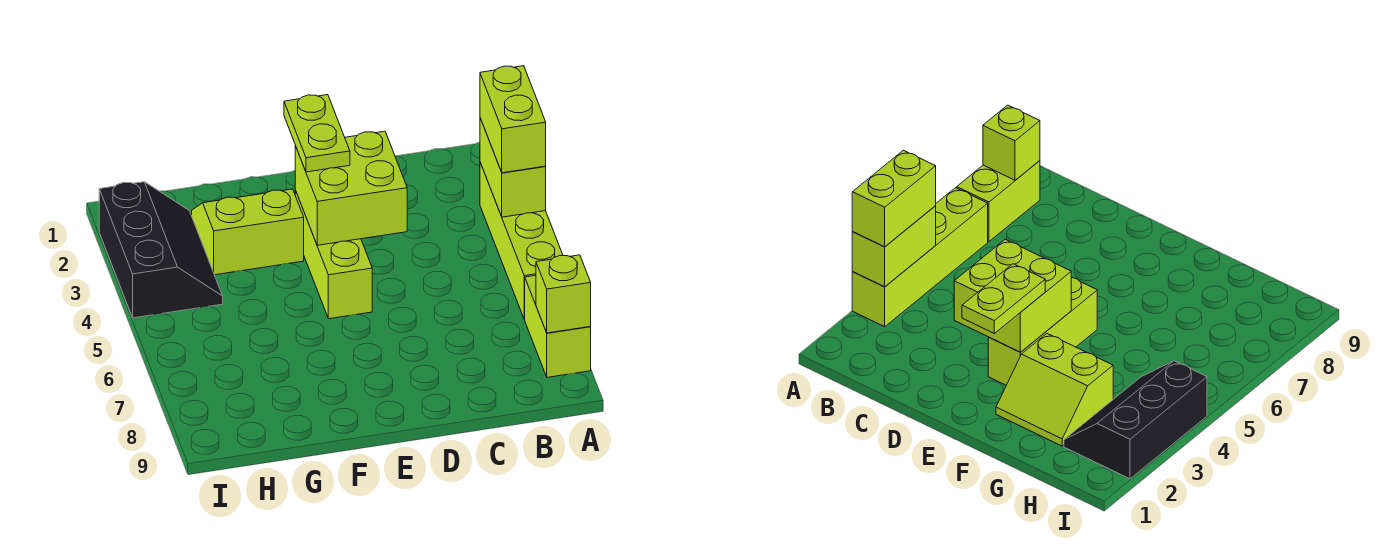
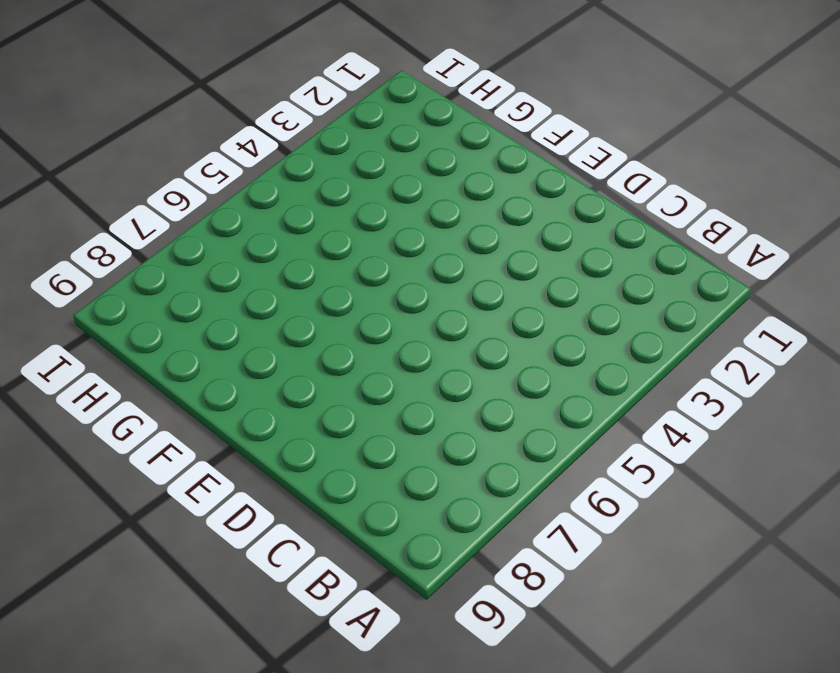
none -> lime 1x4 brick [480,163,563,319]
none -> lime 1x2 brick [524,275,591,377]

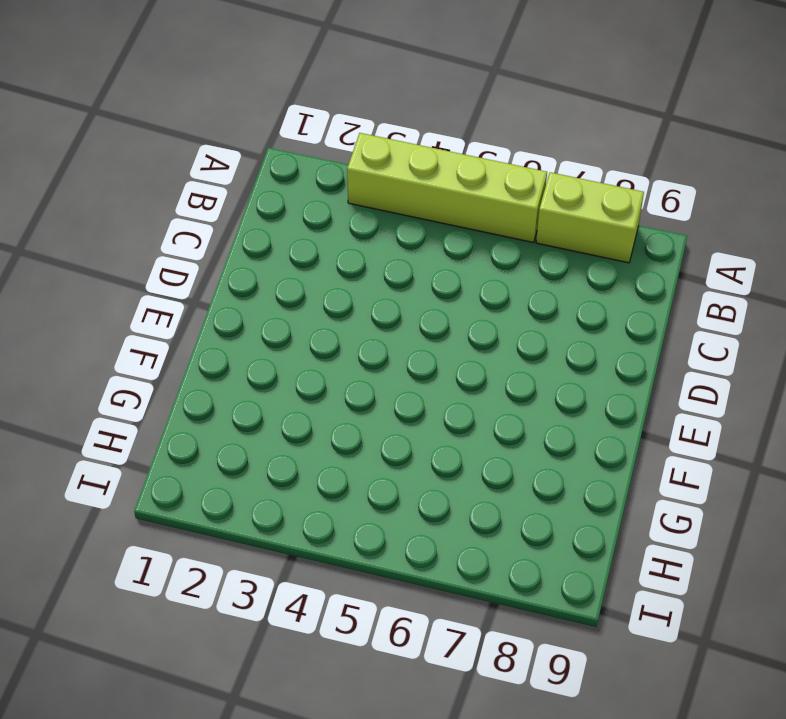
none -> lime 1x3 brick [295,190,372,319]
none -> lime 2x2 slope [192,189,304,275]

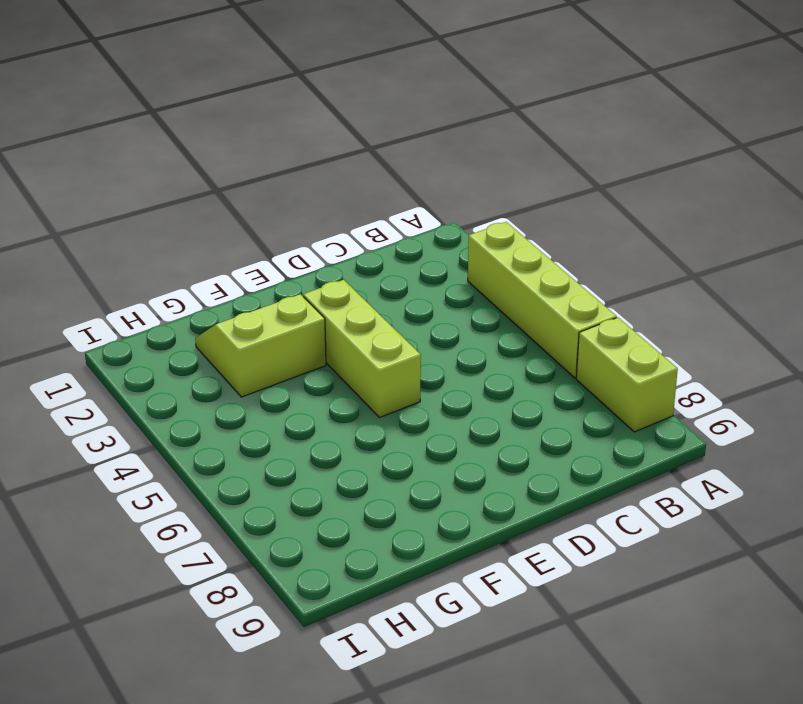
none -> black 2x3 slope [99,182,223,318]
none -> lime 1x2 brick [480,118,546,217]

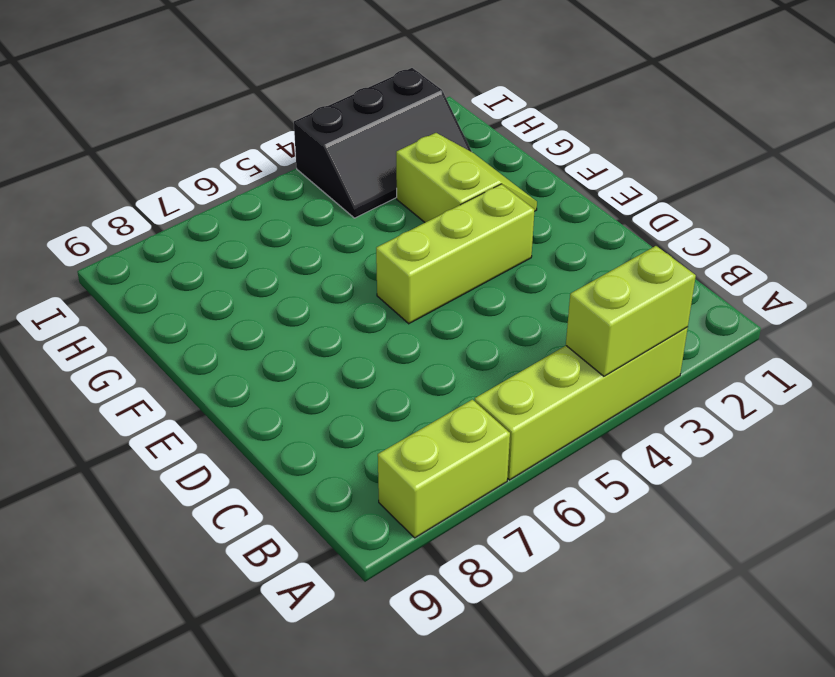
none -> lime 1x1 brick [536,255,591,333]
none -> lime 2x2 brick [295,131,407,245]

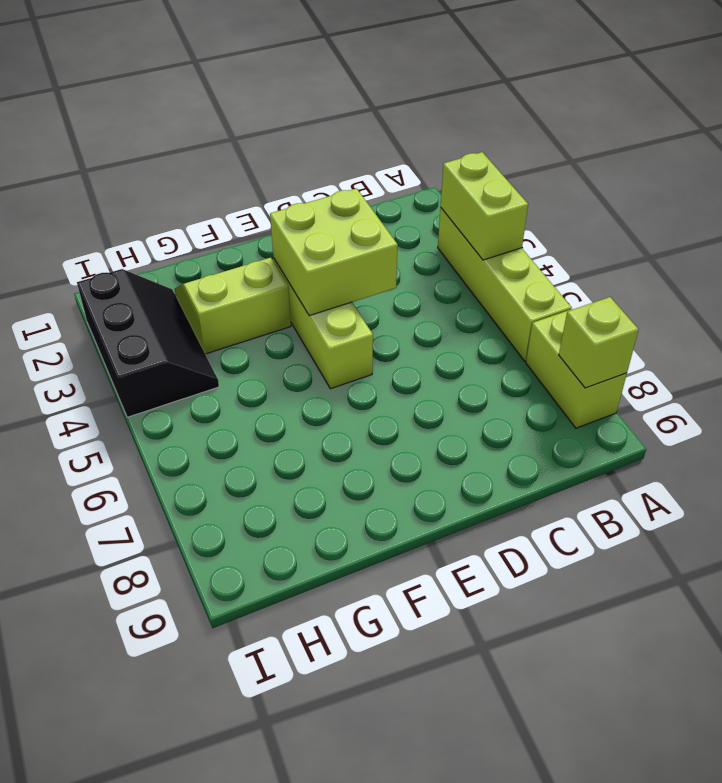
none -> lime 1x2 brick [480,66,546,173]
none -> lime 1x2 plate [284,95,350,172]

